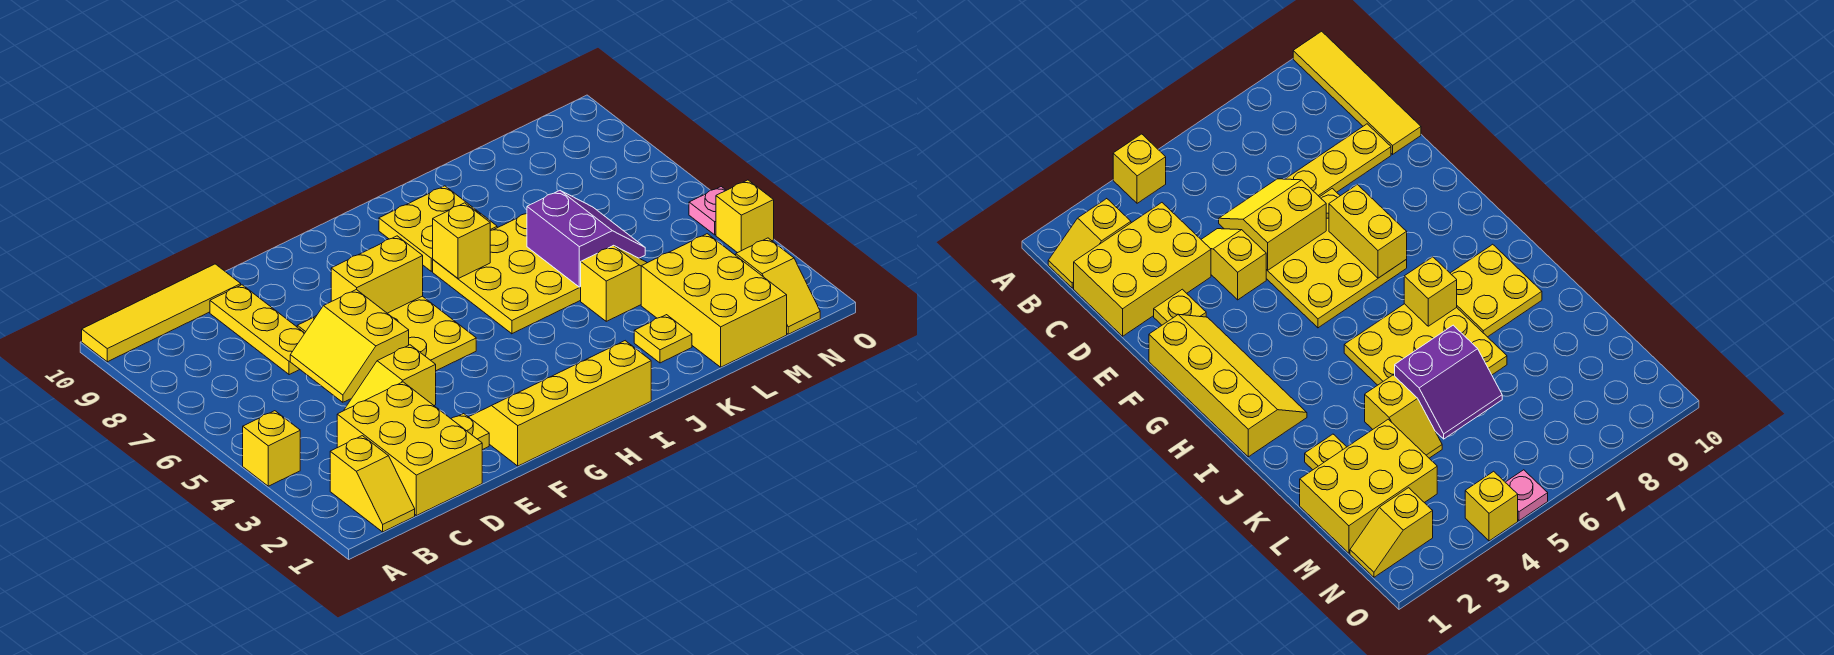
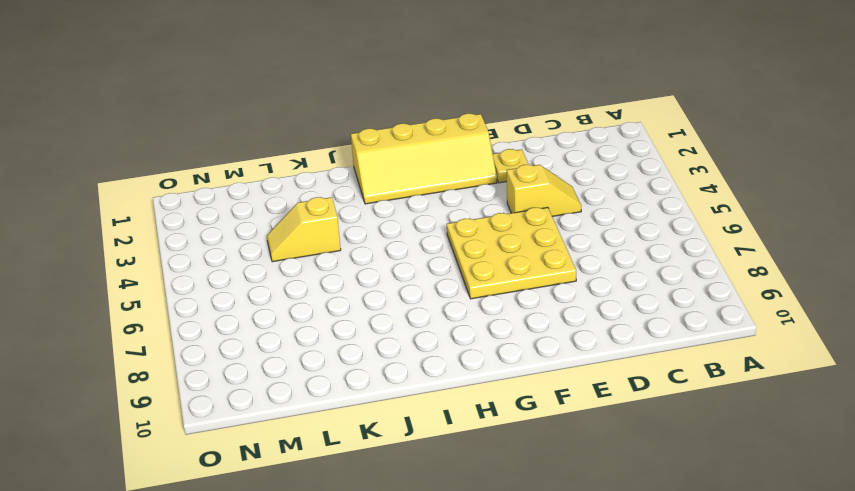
none -> yellow 1x1 brick [243,411,300,486]
none -> yellow 1x4 tile [82,264,241,362]
none -> yellow 1x2 slope [330,436,415,532]

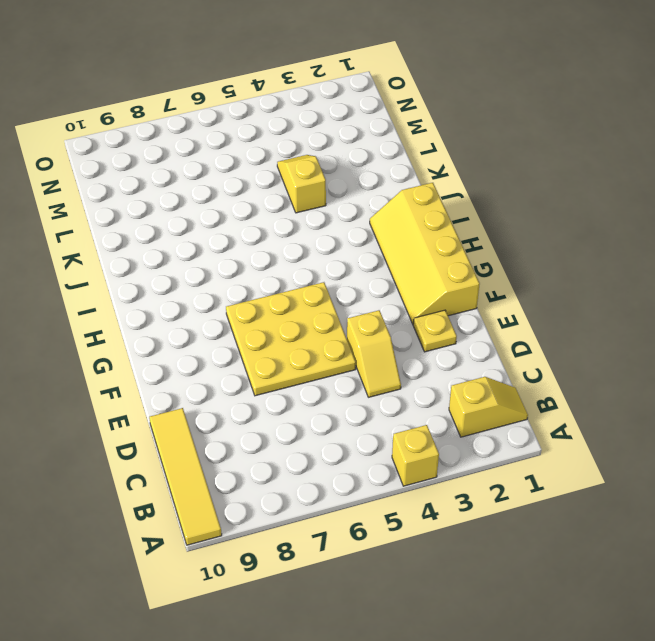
none -> yellow 2x3 brick [337,382,482,516]
none -> yellow 1x3 plate [210,285,305,375]
none -> yellow 3x3 plate [433,214,581,334]

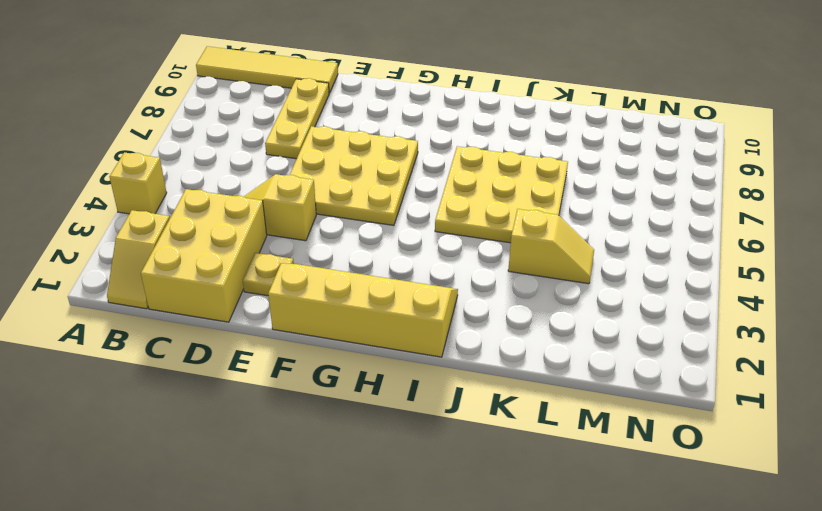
none -> yellow 2x2 plate [379,186,497,271]
none -> yellow 1x1 plate [634,315,692,363]
none -> yellow 2x3 brick [641,234,787,367]

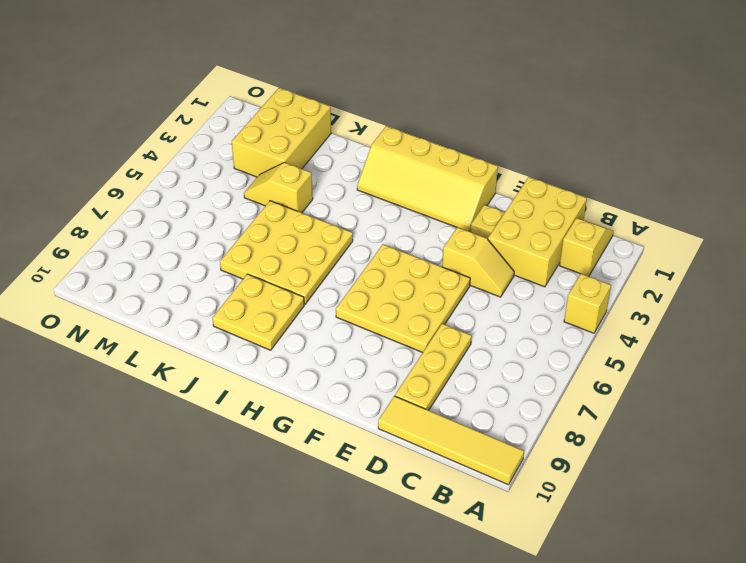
none -> yellow 1x1 plate [634,315,692,363]
none -> yellow 1x2 slope [736,238,820,334]
none -> yellow 1x1 brick [716,180,774,253]

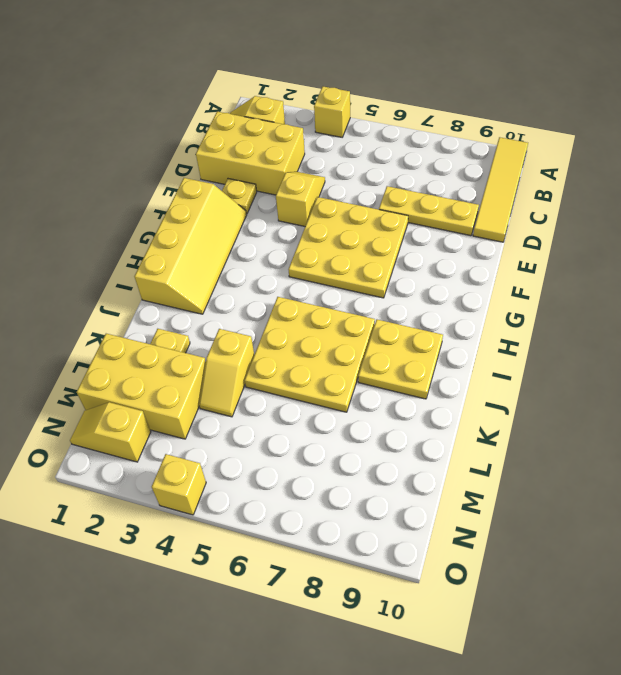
none -> pink 1x1 plate [689,187,726,235]
none -> yellow 2x2 slope [290,290,409,402]
none -> yellow 1x2 brick [331,236,423,313]

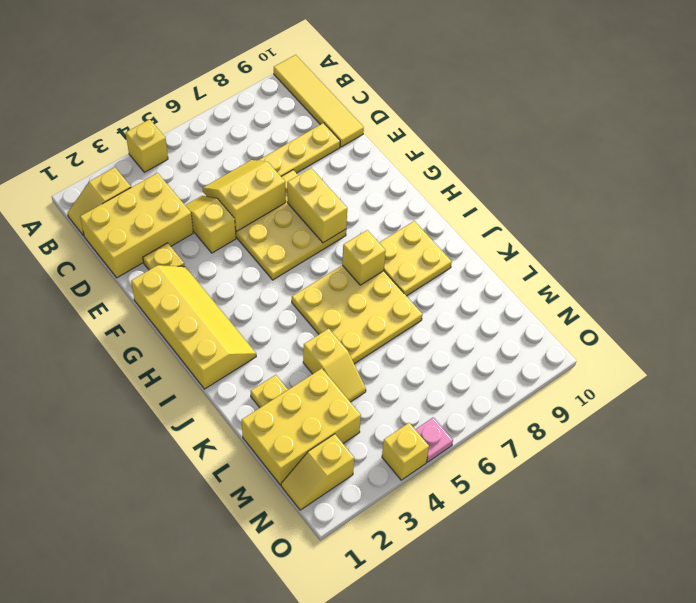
none -> purple 2x2 slope [527,191,645,287]

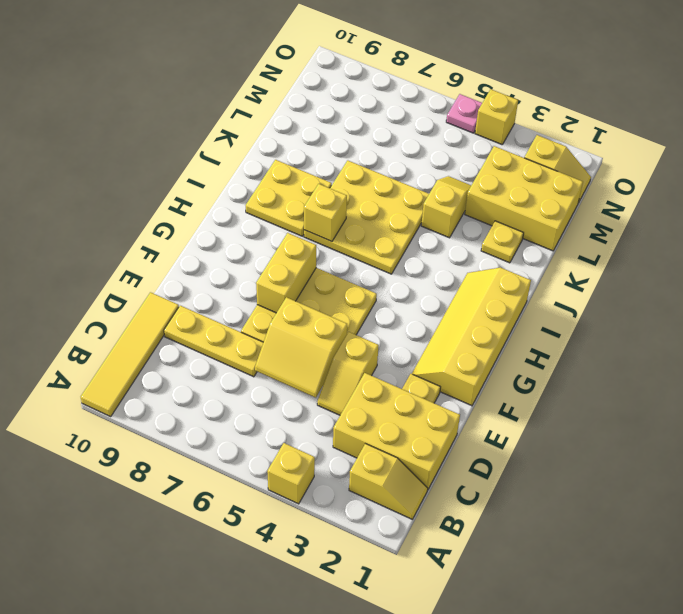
none -> purple 2x2 slope [527,191,645,287]

